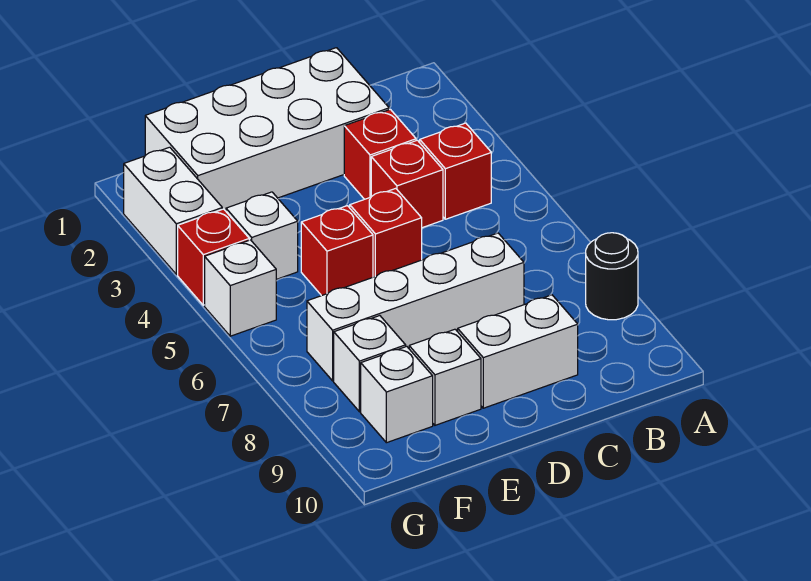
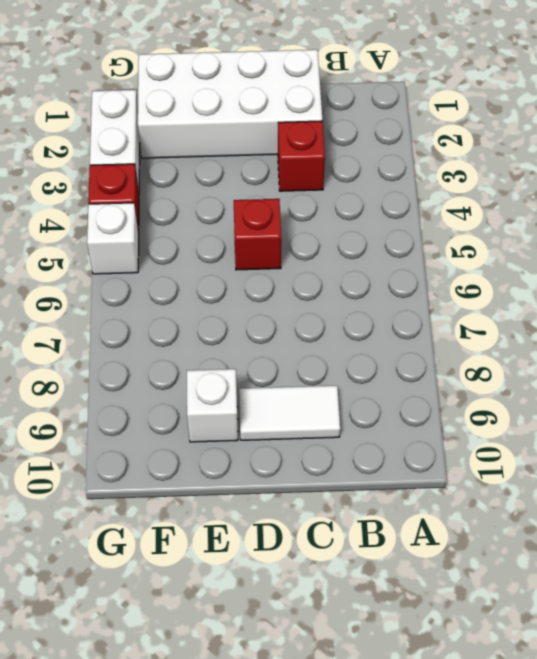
white 1x2 tile [239,386,340,440] -> white 1x2 brick [458,295,578,408]
none -> black 1x1 round brick [586,233,638,320]
none -> red 1x1 brick [420,123,491,219]
none -> red 1x1 brick [371,140,443,228]

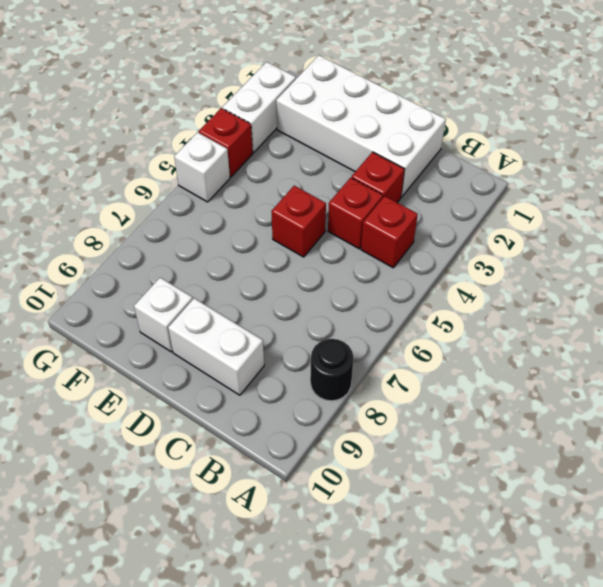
none -> white 1x4 brick [307,233,524,381]
none -> red 1x1 brick [301,206,373,296]
none -> white 1x1 brick [226,192,298,279]

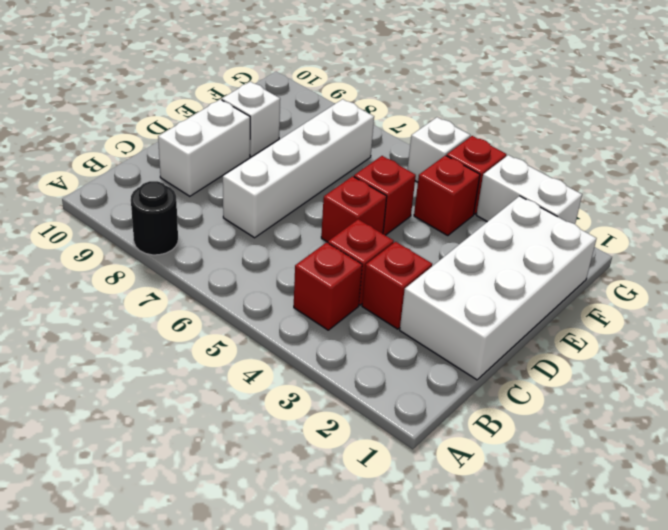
red 1x1 brick [414,155,480,236] -> white 1x1 brick [226,192,298,279]
none -> white 1x1 brick [334,316,406,412]
none -> white 1x1 brick [361,346,433,443]

